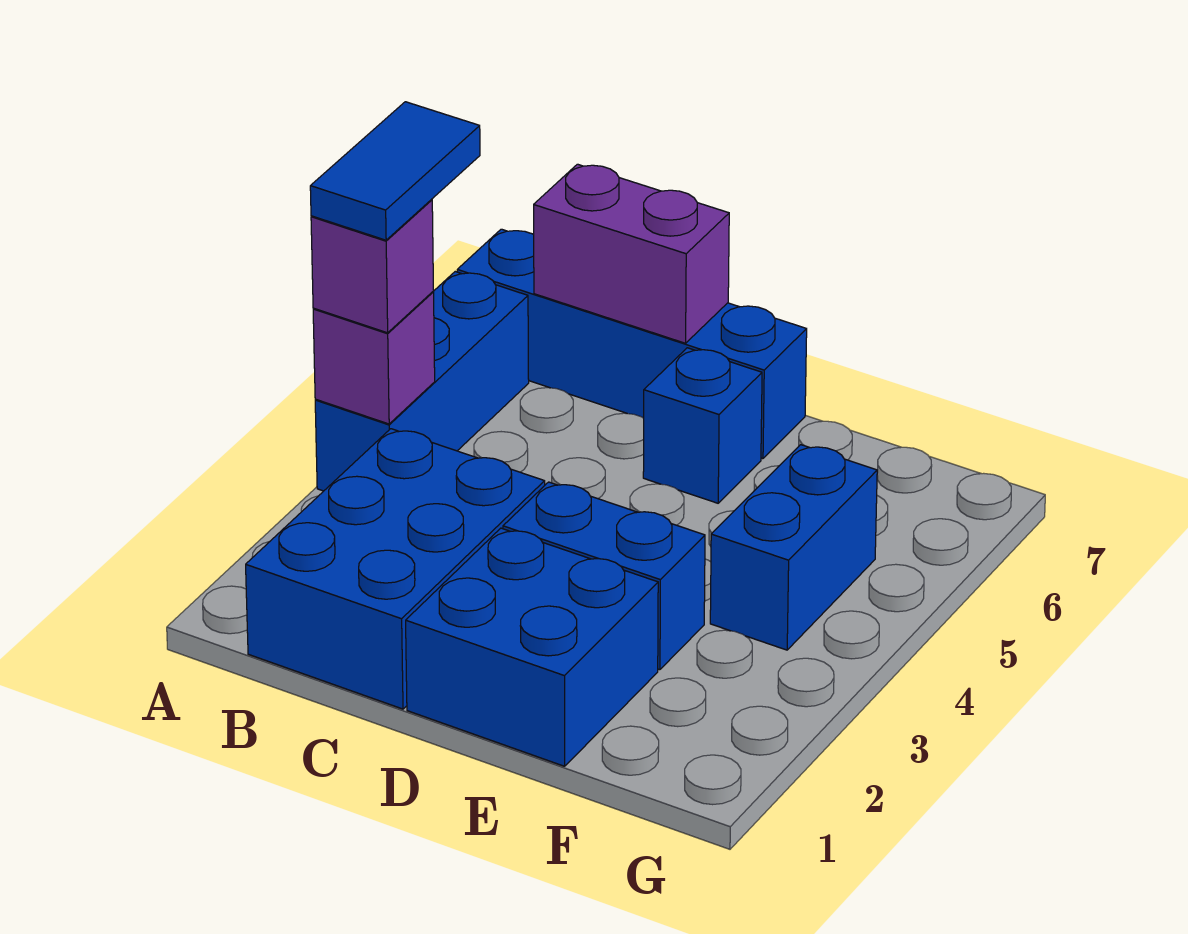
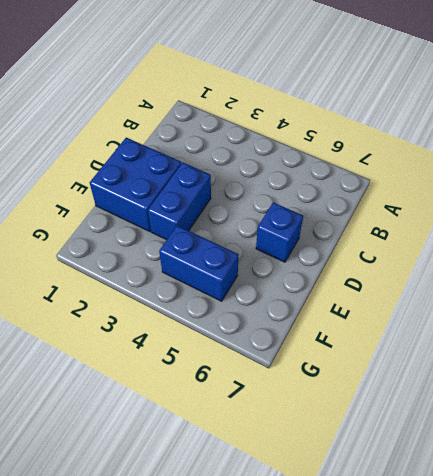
none -> blue 1x3 brick [315,272,529,491]
none -> blue 1x4 brick [457,229,807,459]

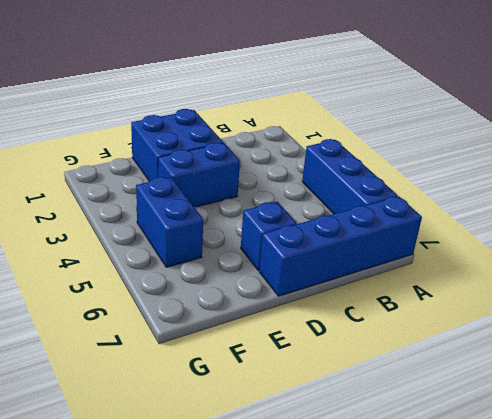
none -> blue 2x3 brick [246,429,545,709]
none -> purple 1x1 brick [313,292,435,424]

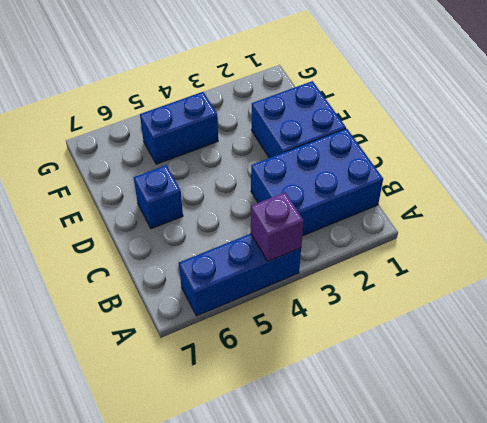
none -> blue 1x4 brick [457,229,807,459]
none -> blue 1x2 brick [503,482,705,670]

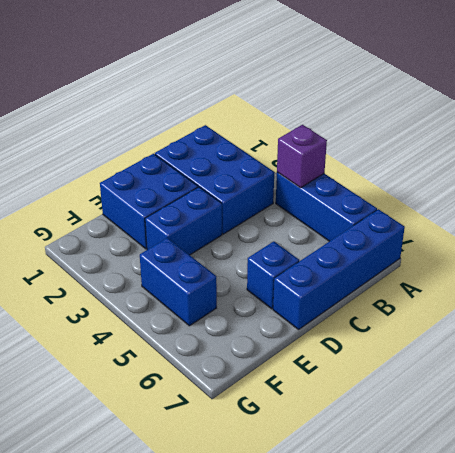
none -> purple 1x2 brick [534,164,729,343]
none -> purple 1x1 brick [311,199,434,333]

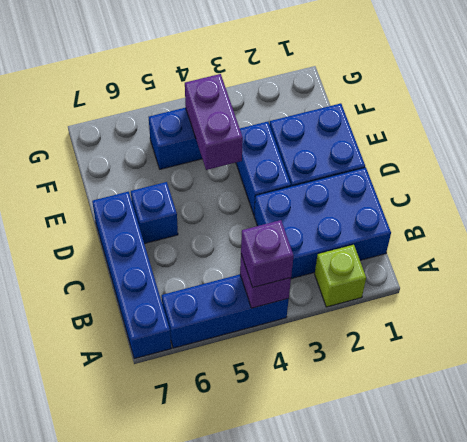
lime 1x1 brick [315,245,366,307] -> none
purple 1x2 brick [185,74,243,170] -> purple 1x2 brick moved to [534,164,729,343]
none -> blue 1x2 tile [310,102,480,240]

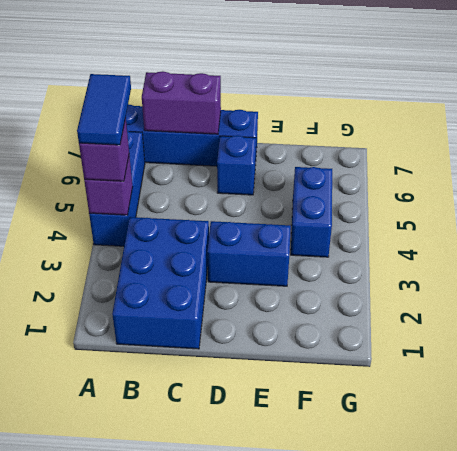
none -> blue 2x2 brick [406,528,658,766]

